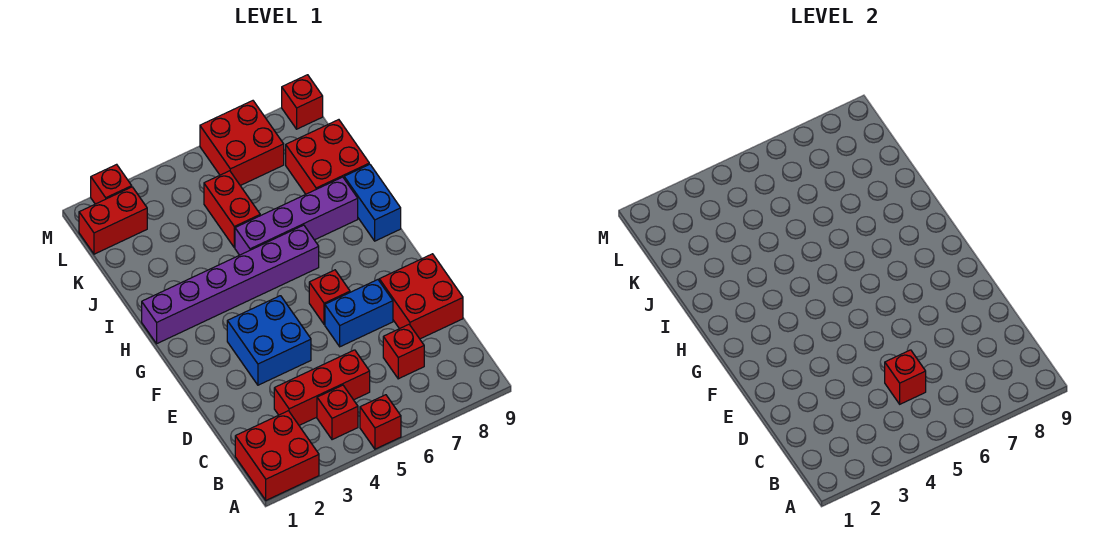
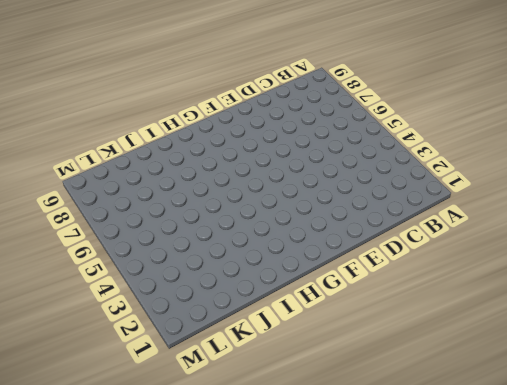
none -> red 2x2 brick [235,411,319,500]
none -> red 1x1 brick [360,395,401,449]
none -> red 1x1 brick [317,385,358,440]

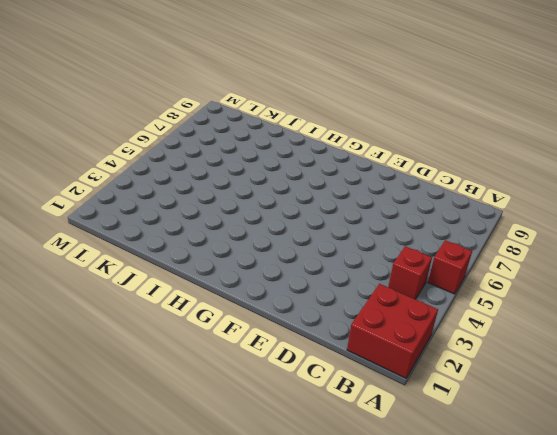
none -> red 1x3 brick [274,350,370,425]
none -> red 1x1 brick [383,325,424,379]
none -> red 2x2 brick [379,254,463,339]

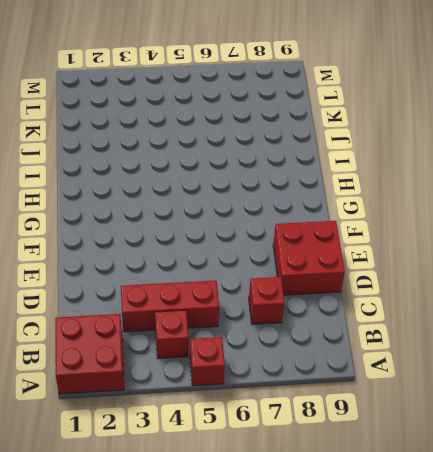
none -> blue 2x2 brick [227,296,311,385]
none -> blue 1x2 brick [325,280,393,347]
none -> red 1x1 brick [309,270,350,324]

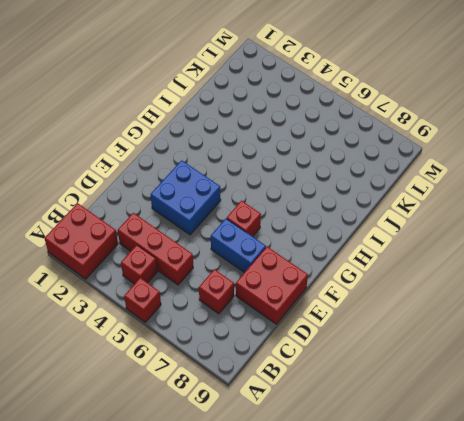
none -> purple 1x6 brick [142,225,319,344]
none -> blue 1x2 brick [344,164,401,241]
none -> purple 1x4 brick [235,177,358,255]

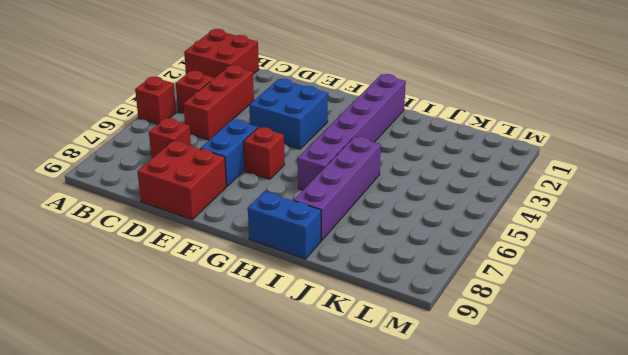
none -> red 1x2 brick [204,171,260,248]
none -> red 2x2 brick [286,120,369,194]
none -> red 1x2 brick [79,187,147,254]

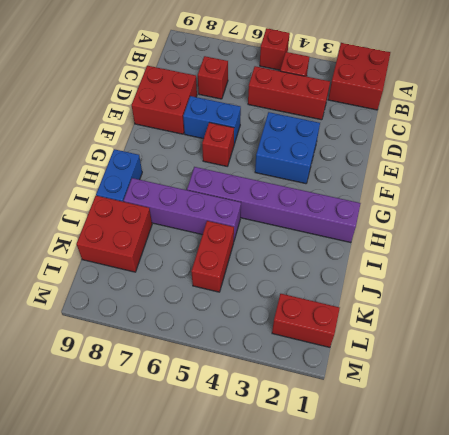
none -> red 2x2 brick [200,101,284,186]
none -> red 1x1 brick [91,164,132,204]
none -> red 1x1 brick [282,75,323,129]

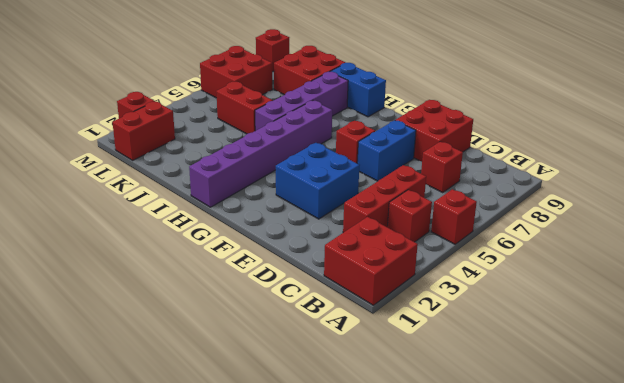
none -> red 1x1 brick [885,350,926,404]

